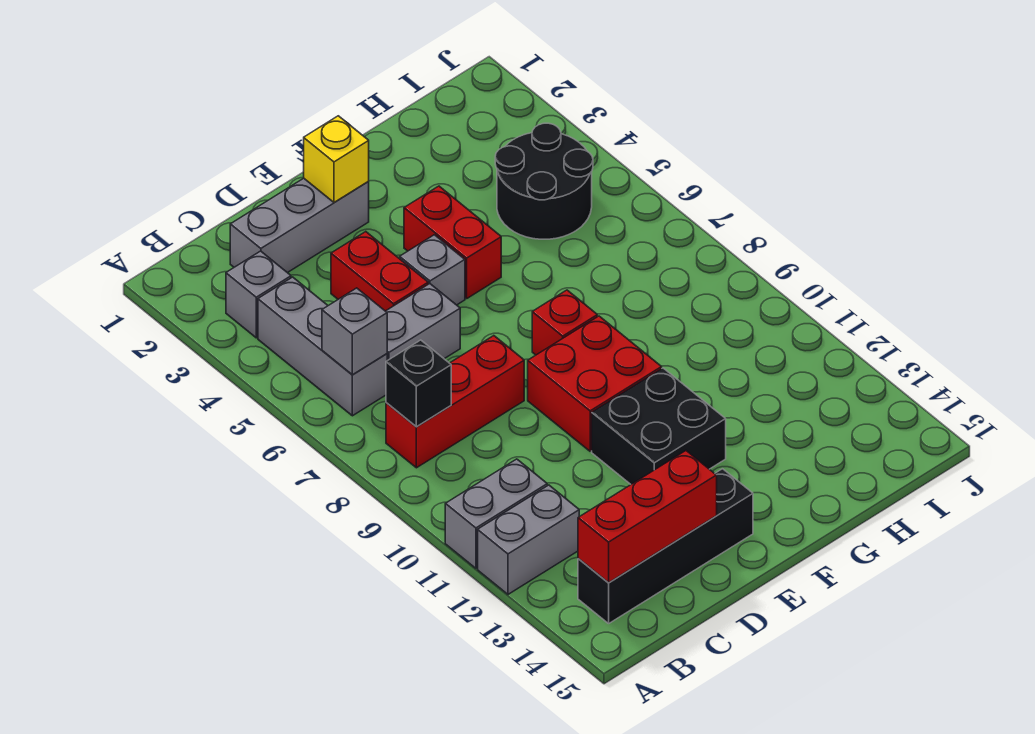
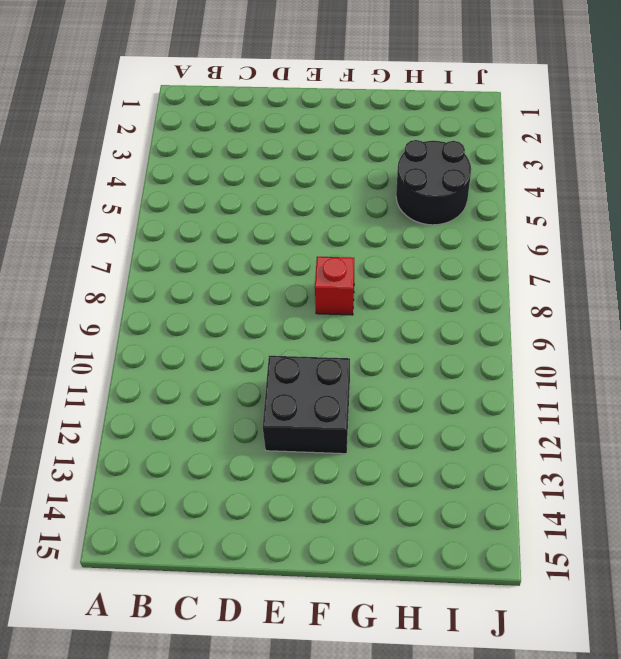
none -> grey 1x2 brick [445,459,547,568]
none -> grey 1x2 brick [478,485,579,594]
none -> grey 1x1 brick [226,251,291,338]

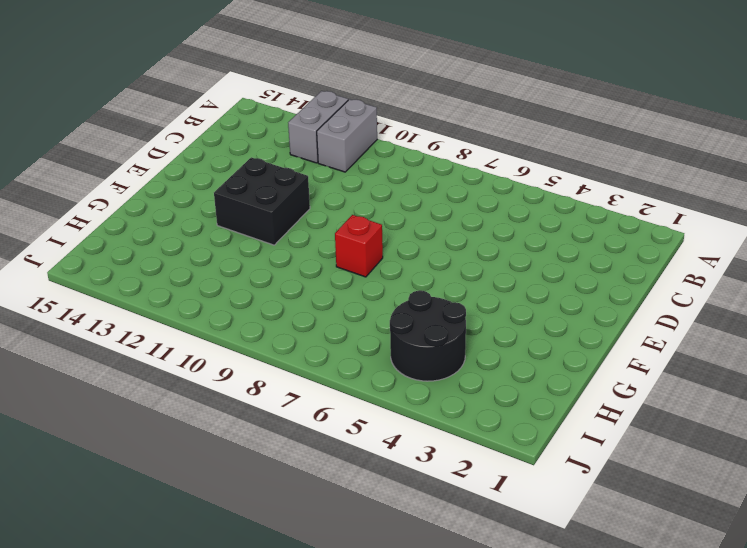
none -> grey 1x1 brick [226,251,291,338]
none -> grey 1x3 brick [258,277,387,416]
none -> red 1x3 brick [386,336,524,468]

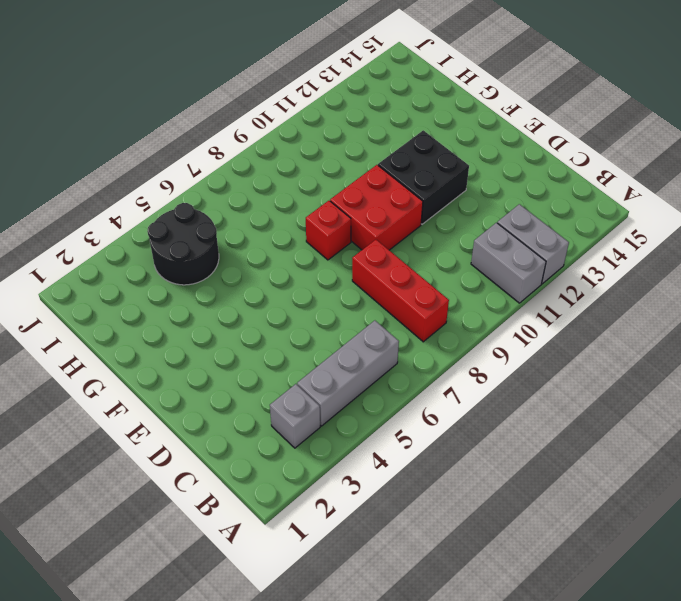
none -> black 1x4 brick [578,469,753,624]
none -> grey 1x3 brick [230,178,369,273]
none -> grey 1x2 brick [386,284,460,361]

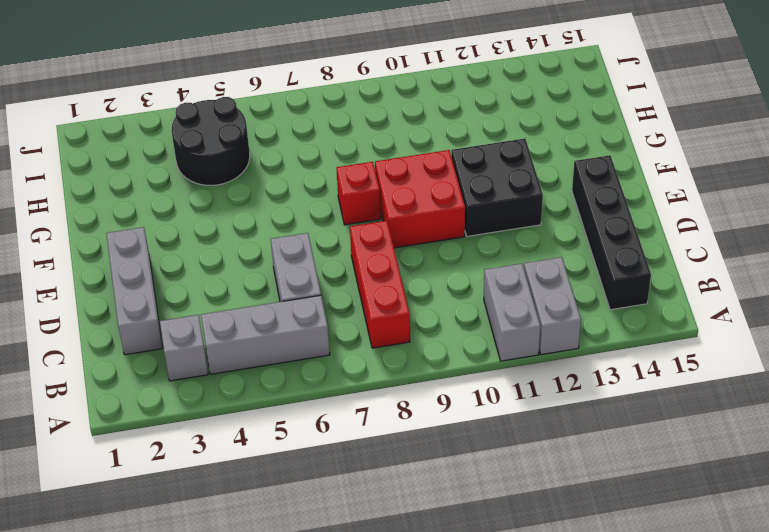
none -> red 1x2 brick [331,232,428,311]
none -> grey 1x1 brick [400,235,465,305]
none -> red 1x2 brick [404,186,501,299]

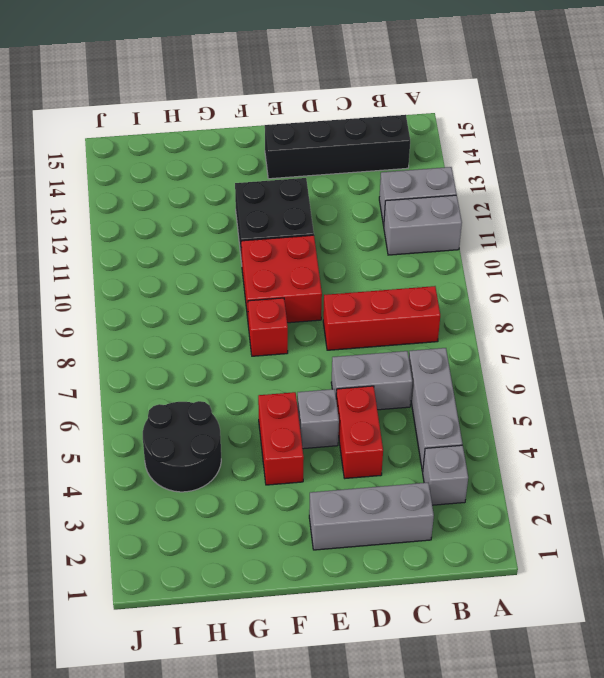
none -> grey 1x1 brick [322,288,387,375]
none -> black 1x1 brick [386,340,451,427]
none -> red 1x3 brick [578,451,717,583]

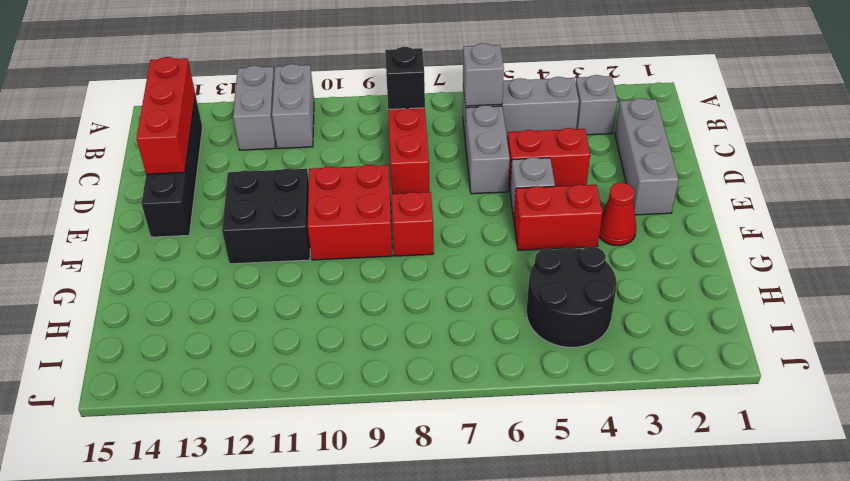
red 1x1 cone [599,183,636,246] -> none
none -> yellow 1x1 brick [304,116,369,203]

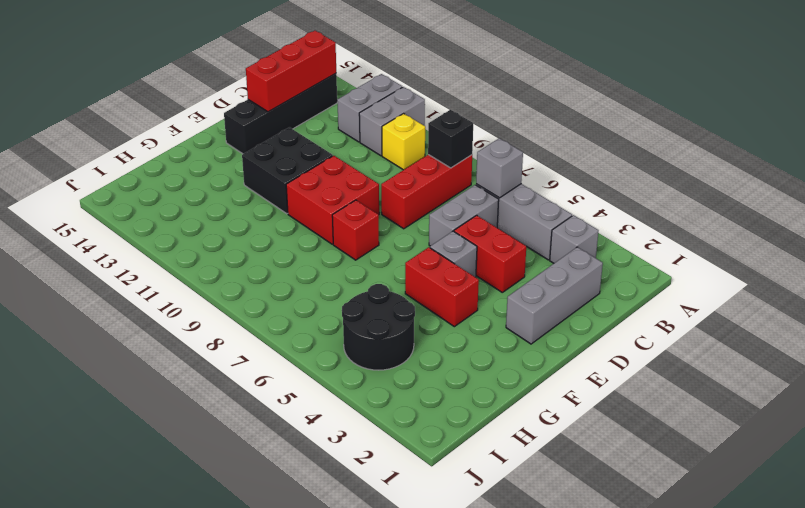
yellow 1x1 brick [382,114,425,170] -> yellow 1x1 brick moved to [304,116,369,203]

